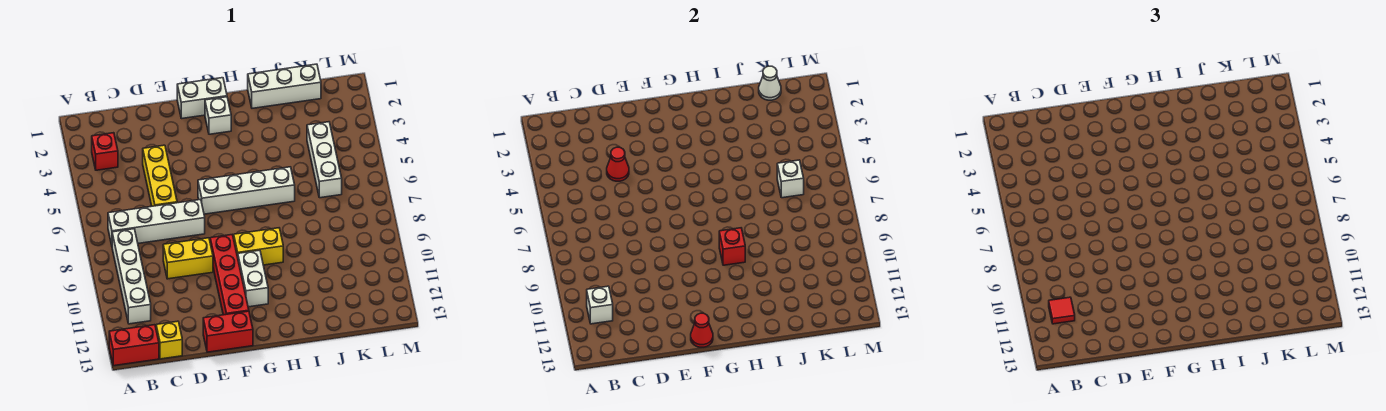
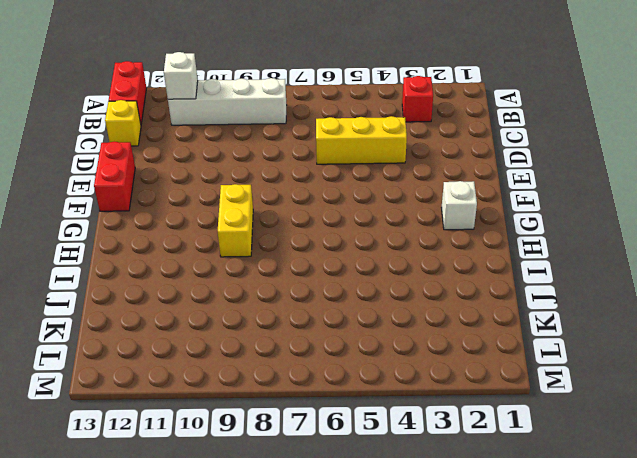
none -> white 1x4 brick [108,199,205,245]
none -> yellow 1x2 brick [163,238,213,279]
none -> white 1x2 brick [177,78,227,119]

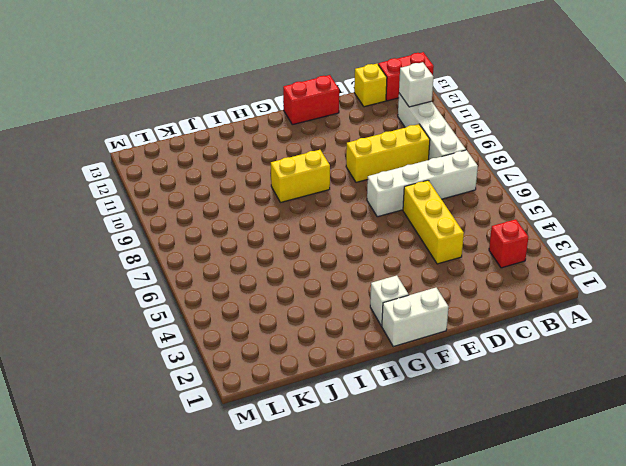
yellow 1x3 brick [346,124,430,182] -> yellow 1x2 brick [163,238,213,279]
none -> white 1x4 brick [198,167,295,214]
none -> red 1x4 brick [210,235,249,315]
none -> white 1x2 brick [238,250,268,307]

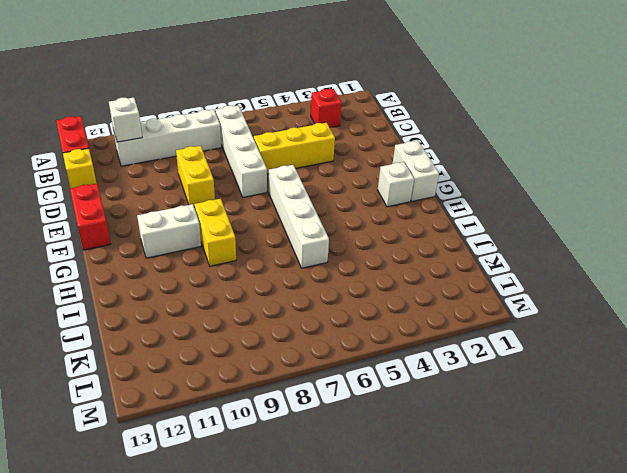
none -> red 1x4 brick [210,235,249,315]
none -> white 1x3 brick [248,64,321,108]
none -> white 1x3 brick [307,122,342,198]

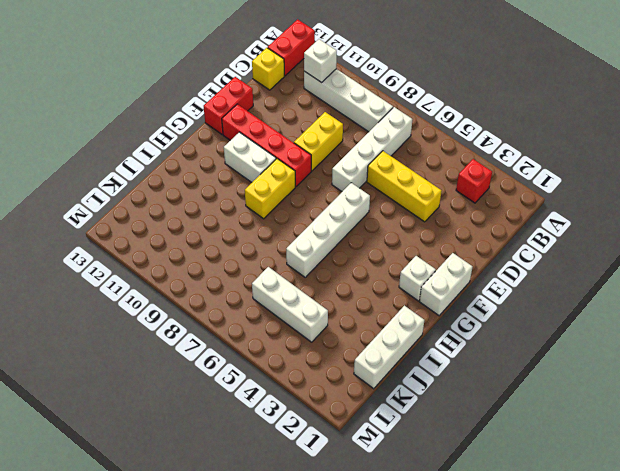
none -> red 1x1 cone [607,147,629,181]
none -> red 1x1 cone [691,313,713,347]
none -> red 1x1 brick [719,228,745,265]

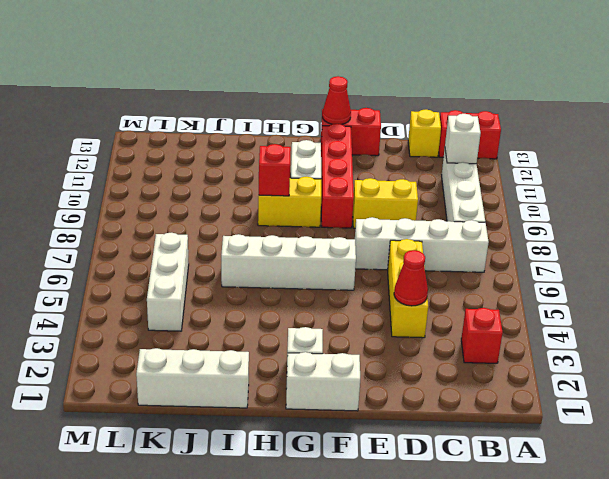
none -> white 1x1 cone [759,66,781,100]
none -> white 1x1 brick [777,160,804,198]
none -> red 1x1 tile [1049,297,1075,324]

